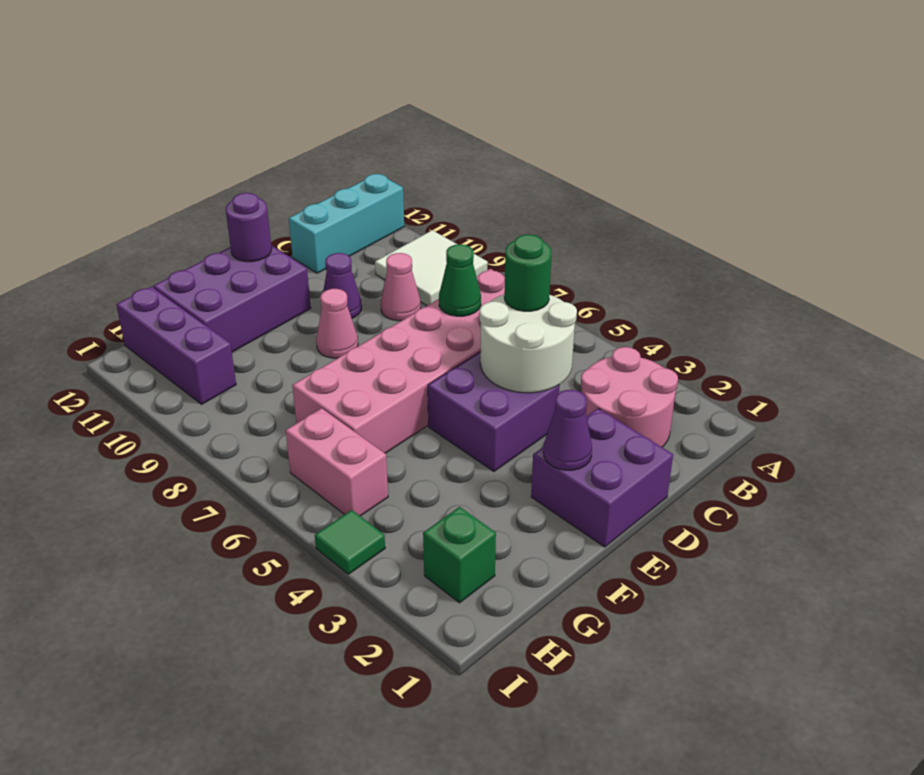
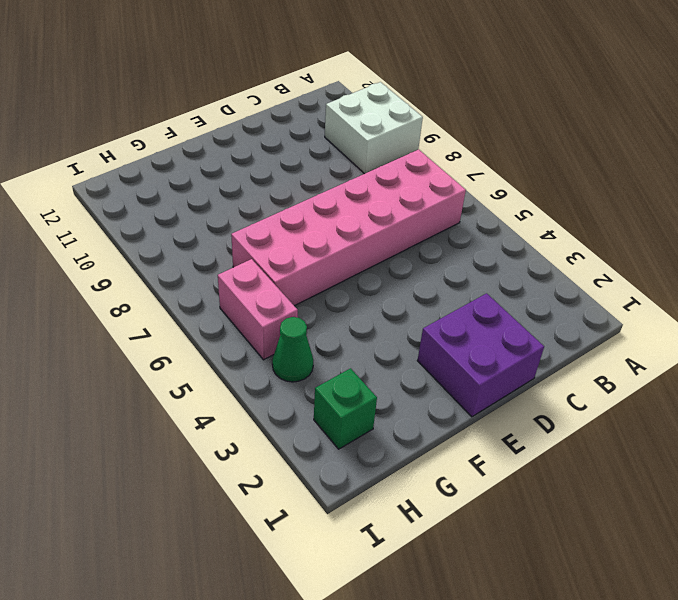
white 2x2 brick [325,82,423,174] -> white 2x2 tile [375,230,488,306]
green 1x1 cone [272,317,313,382] -> green 1x1 cone moved to [439,244,481,316]
none -> cyan 1x3 brick [289,174,404,273]
none -> pink 2x2 round brick [581,347,678,447]
none -> pink 1x1 cone [381,253,421,321]

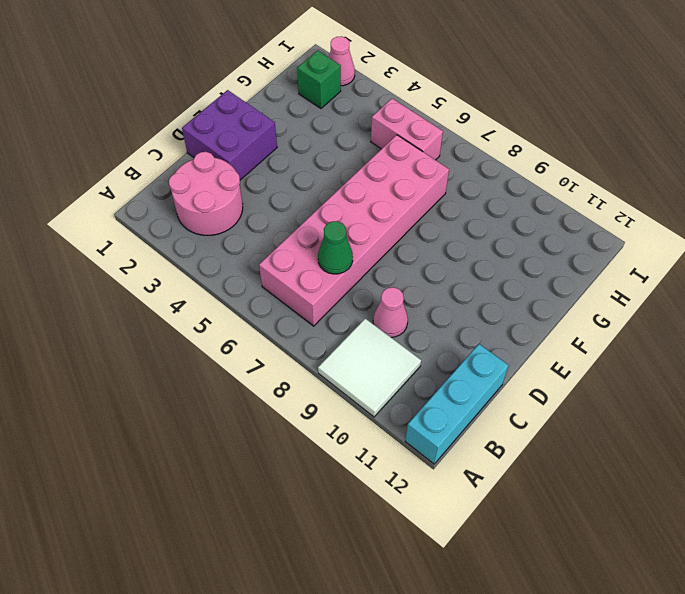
pink 1x1 cone [329,36,355,86] -> pink 1x1 cone moved to [316,289,358,358]
none -> purple 2x2 brick [428,351,560,471]
none -> purple 1x1 cone [323,253,362,318]
none -> purple 2x3 brick [153,245,311,352]

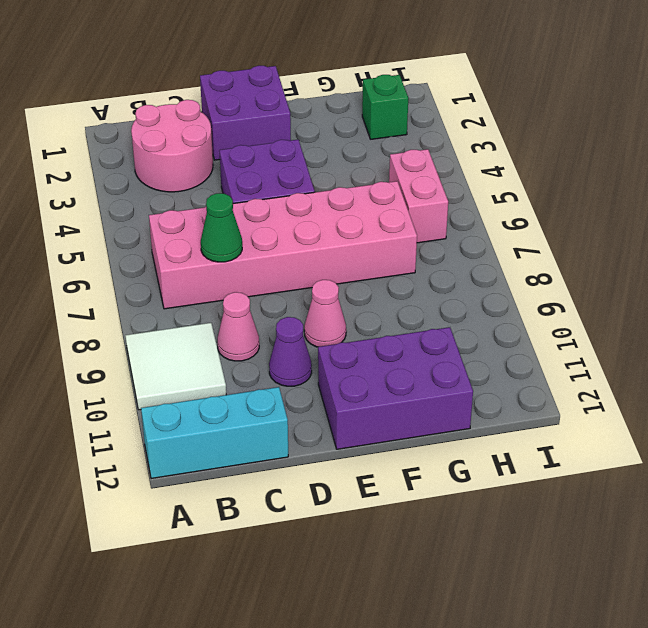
none -> purple 1x3 brick [116,287,236,404]
none -> green 1x1 tile [315,510,385,574]
none -> white 2x2 round brick [479,295,577,393]

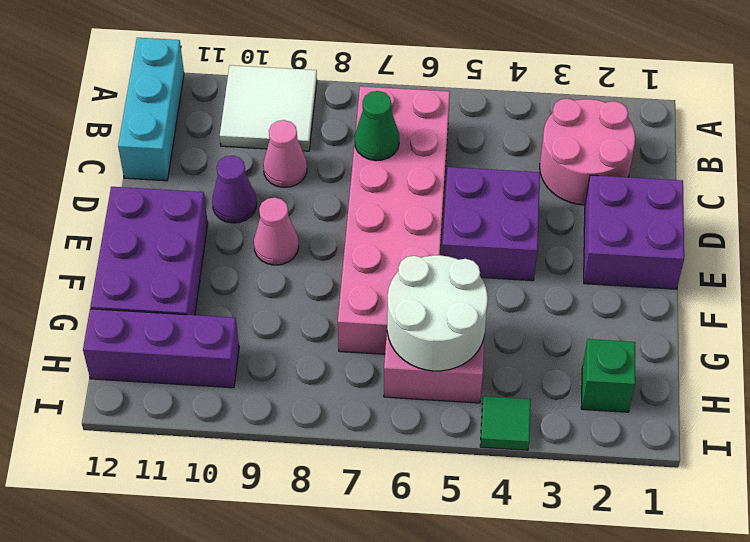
white 2x2 round brick [387,255,488,371] -> white 2x2 round brick moved to [479,295,577,393]
none -> purple 1x1 cone [543,390,592,470]
none -> purple 1x1 round brick [226,193,272,262]
none -> green 1x1 round brick [504,235,552,311]

